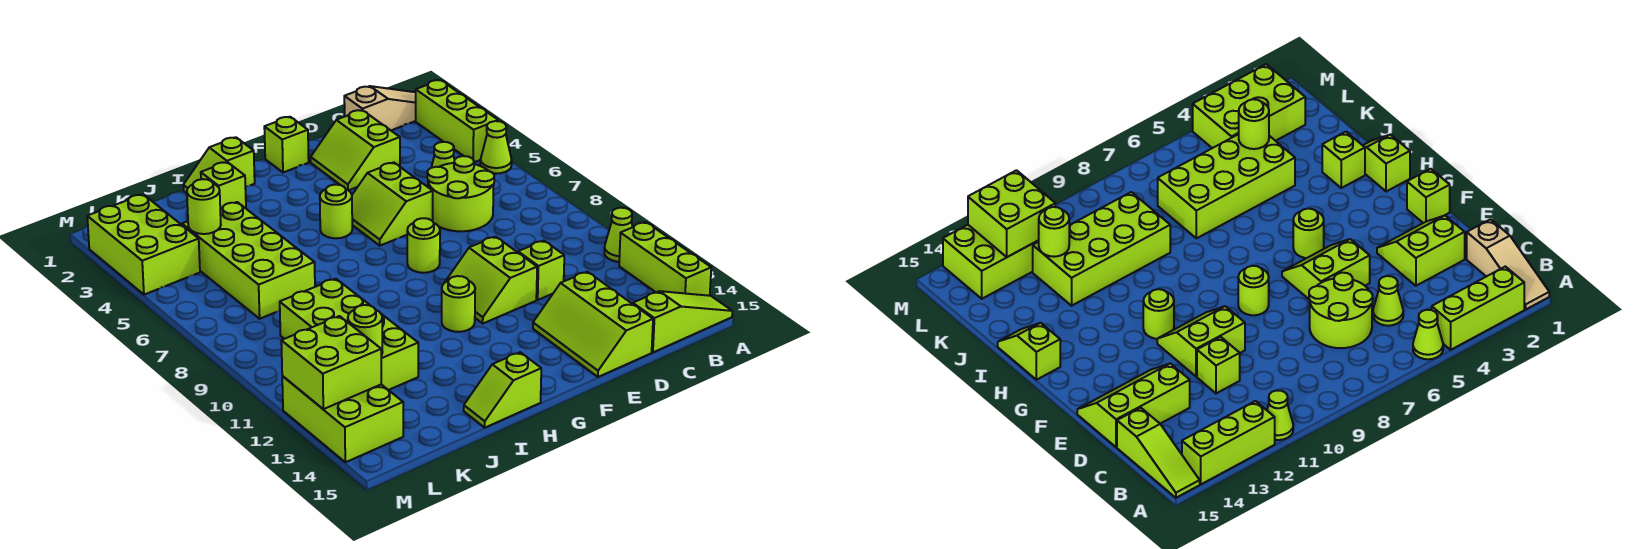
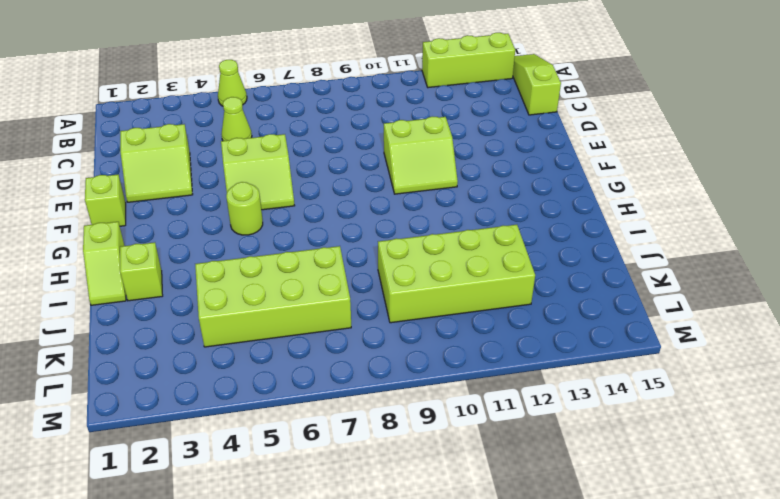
none -> tan 1x3 slope [344,86,416,130]
none -> lime 1x3 brick [416,80,498,162]
none -> lime 1x1 cone [604,208,632,262]

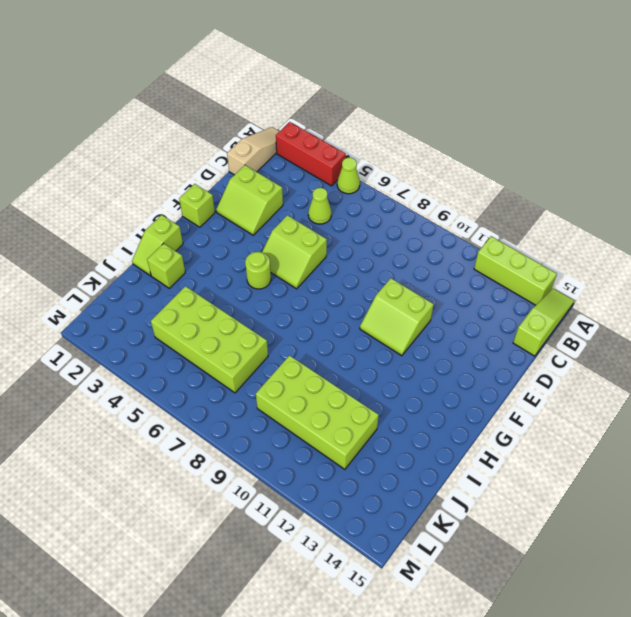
red 1x3 brick [276,122,346,186] -> lime 1x3 brick [416,80,498,162]
none -> lime 1x1 cone [604,208,632,262]
none -> lime 2x2 round brick [427,156,494,231]
none -> lime 1x1 brick [518,241,564,300]

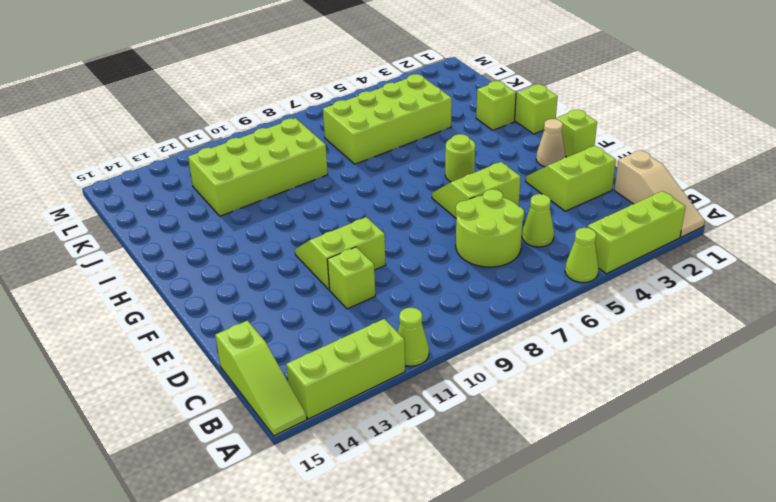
tan 1x1 cone [536,119,565,167] -> none
none -> lime 2x3 slope [533,272,653,377]
none -> lime 1x1 round brick [407,218,440,273]
none -> lime 1x1 round brick [442,276,475,332]

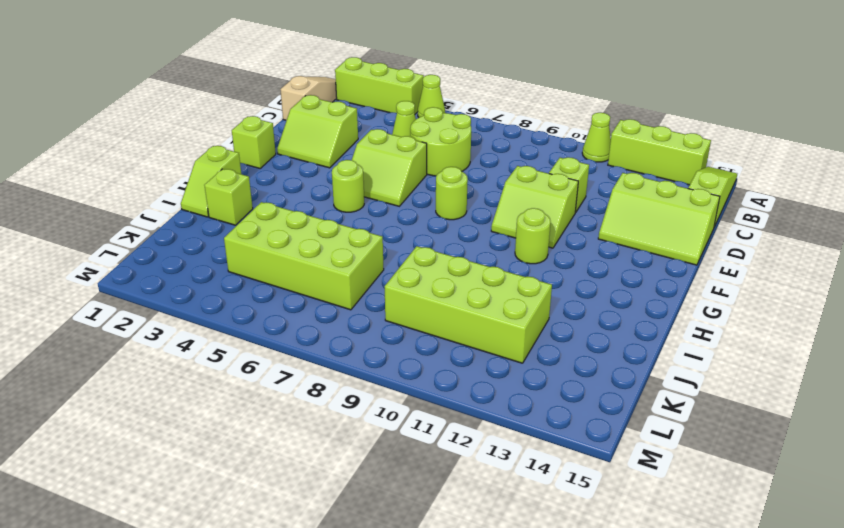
none -> lime 1x2 slope [464,352,541,428]
none -> lime 2x3 brick [87,194,200,295]
none -> lime 2x3 brick [282,376,403,462]

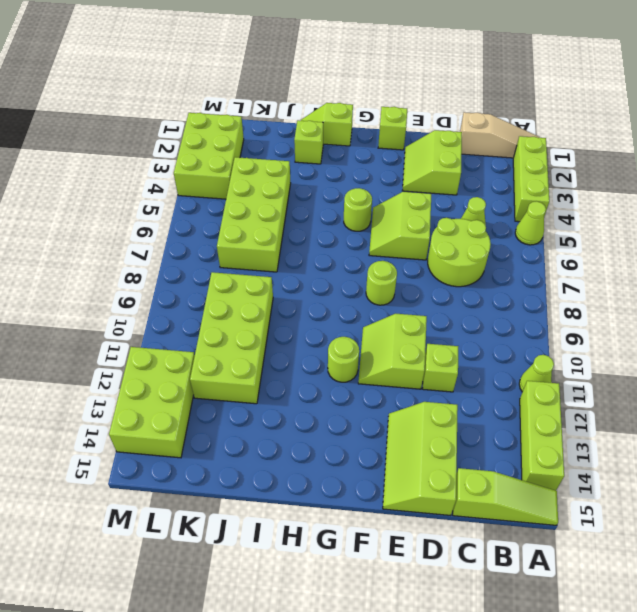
none -> lime 1x2 slope [464,352,541,428]
none -> lime 1x1 round brick [187,179,221,234]
none -> lime 1x1 round brick [348,305,382,355]

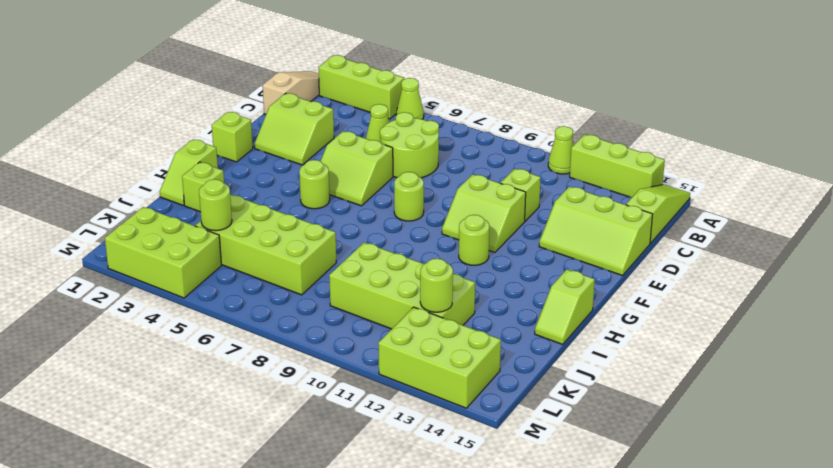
none -> lime 2x2 brick [281,316,381,409]

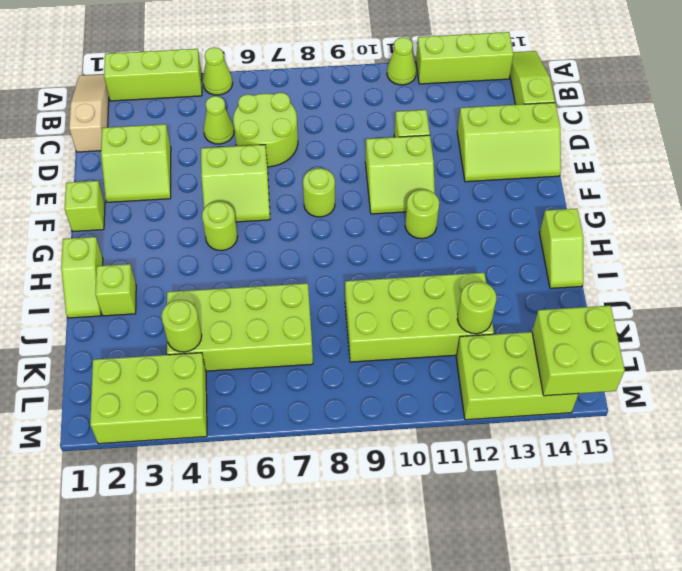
lime 2x2 brick [532,306,625,396] -> lime 2x2 brick moved to [281,316,381,409]

